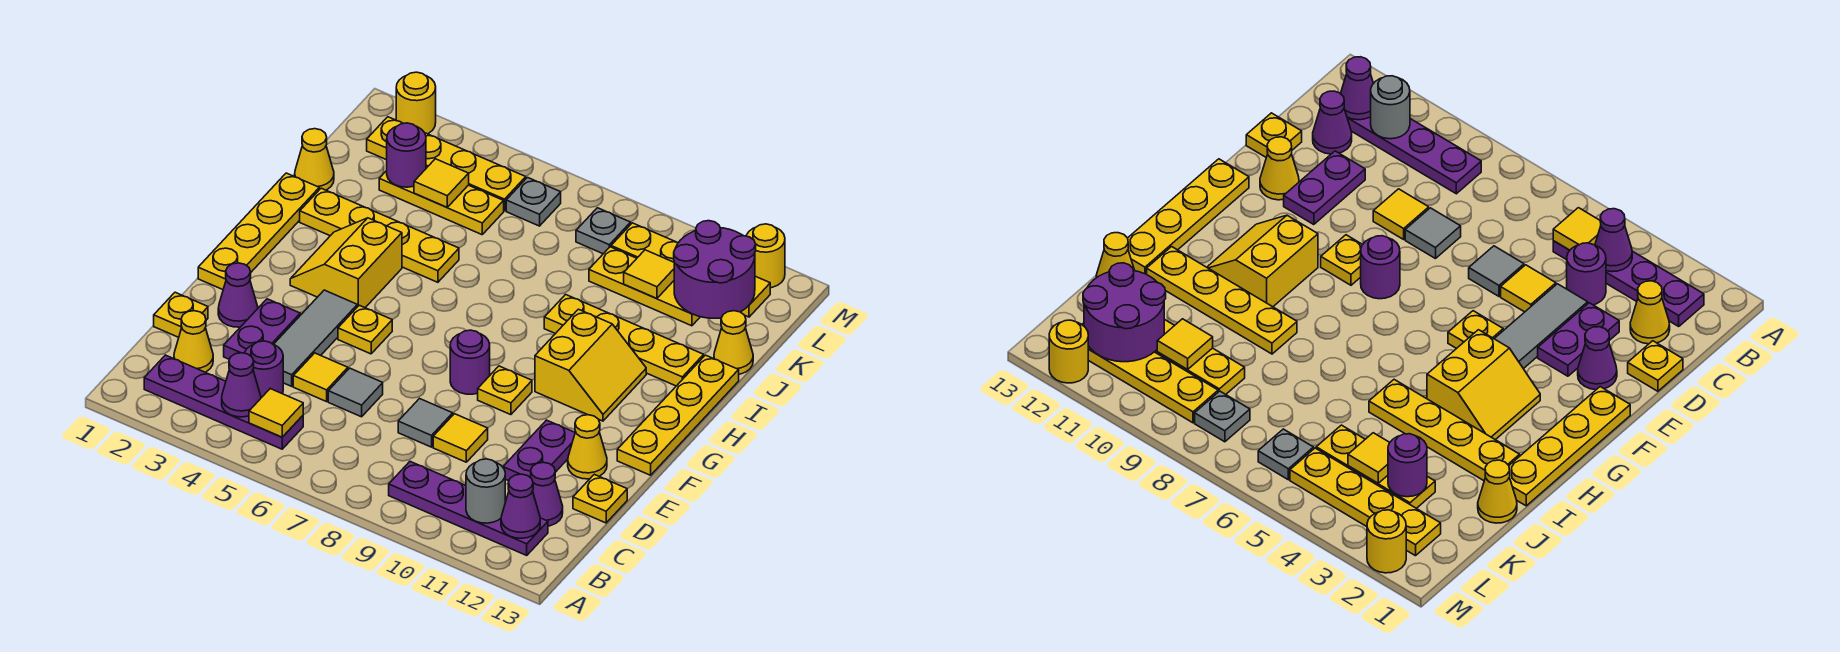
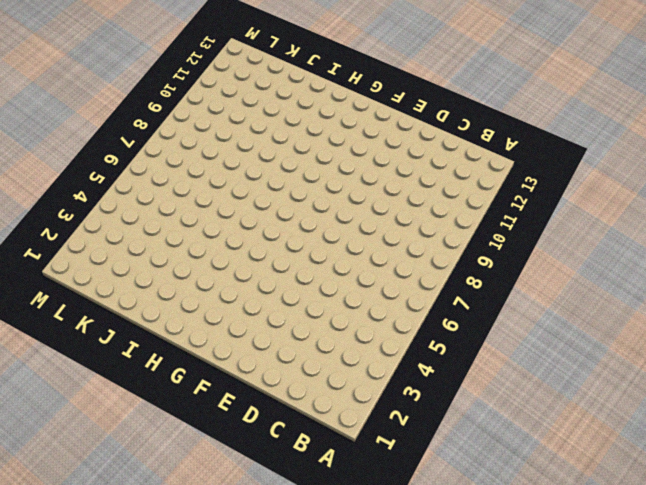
none -> purple 1x4 plate [144,355,303,449]
none -> purple 1x4 plate [389,462,548,555]
none -> yellow 1x1 cone [174,311,213,372]
none -> purple 1x1 round brick [244,341,283,397]

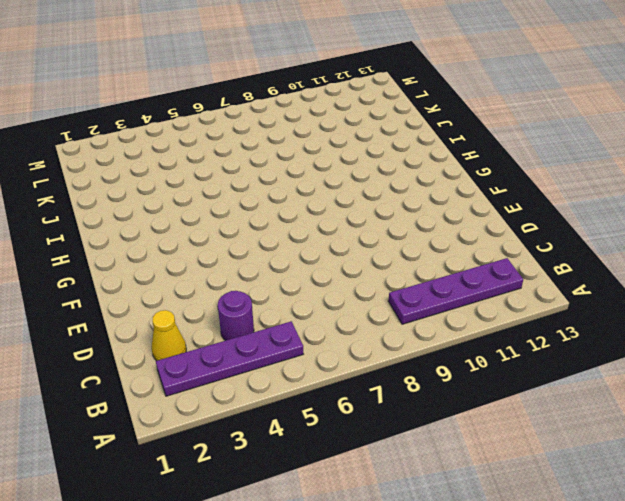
none -> purple 1x1 cone [531,462,563,526]
none -> yellow 1x1 plate [154,292,208,337]
none -> purple 1x2 plate [224,299,300,359]
none -> grey 1x3 tile [274,290,357,386]

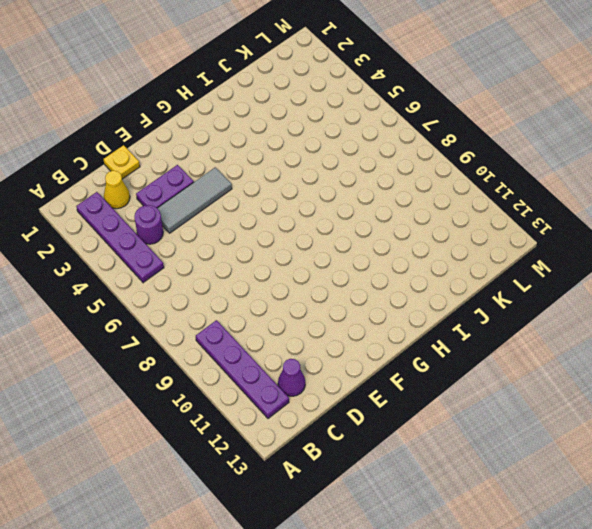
none -> yellow 1x1 tile [293,353,348,402]
none -> grey 1x1 tile [328,368,383,417]
none -> grey 1x1 tile [398,399,453,447]
none -> yellow 1x1 tile [433,414,488,462]

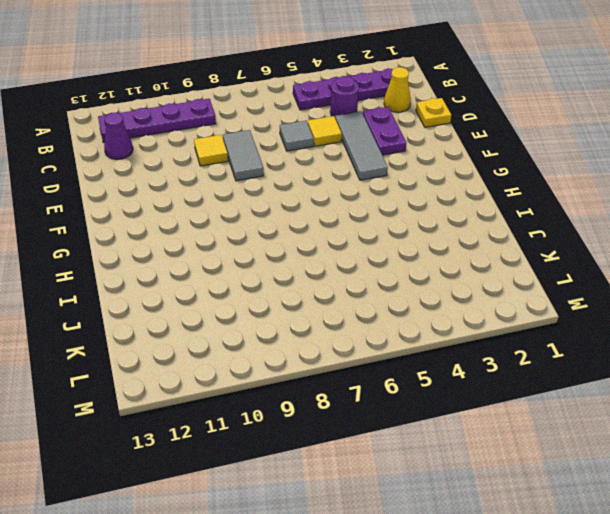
grey 1x2 tile [223,130,264,181] -> grey 1x1 tile [398,399,453,447]
none -> purple 1x2 plate [503,420,575,481]
none -> yellow 1x1 plate [573,474,627,523]
none -> purple 1x1 cone [218,263,258,327]
none -> yellow 1x1 cone [568,415,607,479]

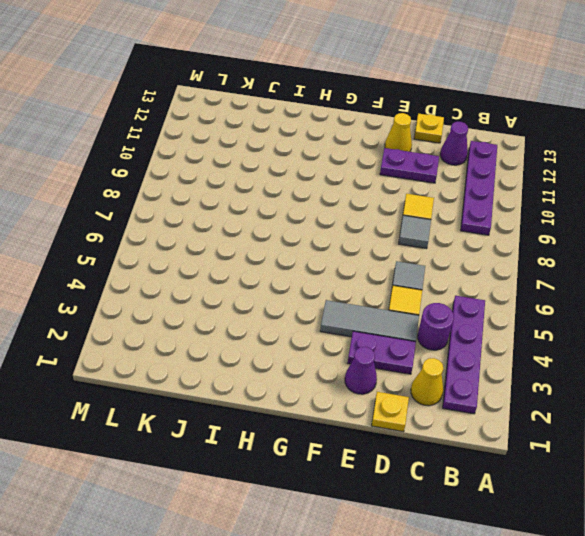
none -> yellow 1x4 plate [198,173,319,290]
none -> yellow 1x1 plate [338,305,392,354]
none -> purple 1x1 round brick [450,330,490,394]
none -> yellow 1x1 plate [478,366,532,415]

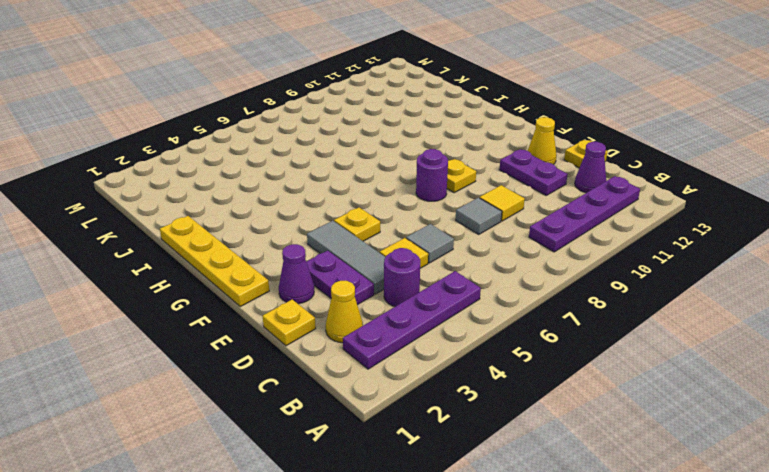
none -> yellow 1x4 plate [617,355,739,475]
none -> yellow 2x2 slope [290,218,402,308]
none -> yellow 2x2 slope [535,309,646,421]
none -> yellow 1x4 plate [300,188,459,282]

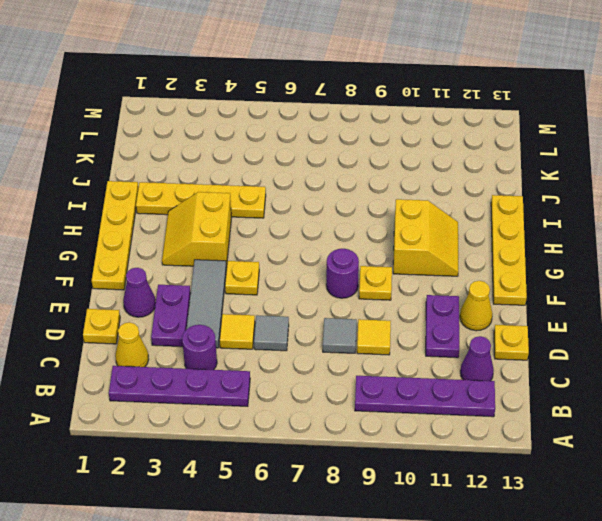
none -> yellow 1x4 plate [544,295,704,386]
none -> yellow 1x1 cone [295,129,334,190]
none -> yellow 1x1 cone [714,311,753,374]
none -> yellow 1x3 plate [379,167,504,235]

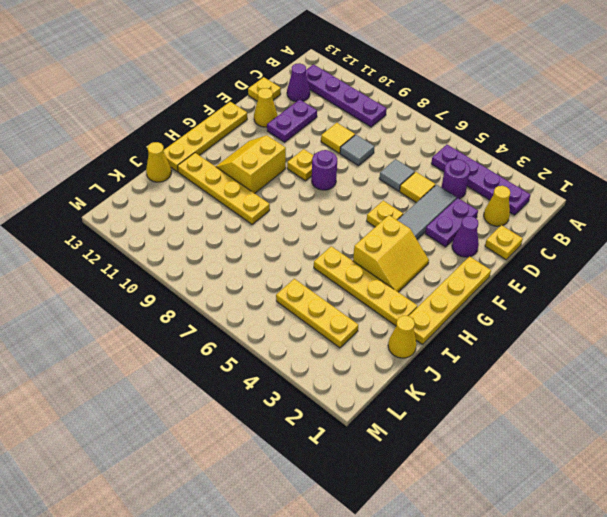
none -> yellow 1x3 plate [589,247,700,326]
none -> yellow 1x4 plate [367,117,526,211]
none -> grey 1x1 plate [506,178,561,226]
none -> grey 1x1 plate [576,208,631,254]

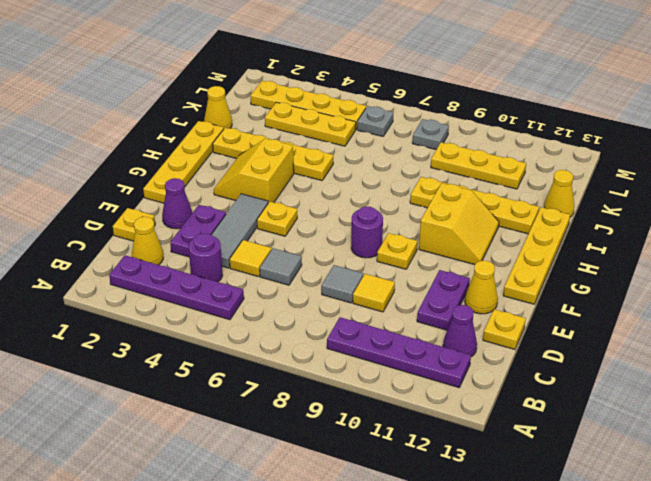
none -> yellow 1x4 plate [611,223,770,317]
none -> yellow 1x1 round brick [396,72,436,134]
none -> yellow 1x1 round brick [746,224,785,288]
none -> purple 1x1 cone [222,353,261,417]

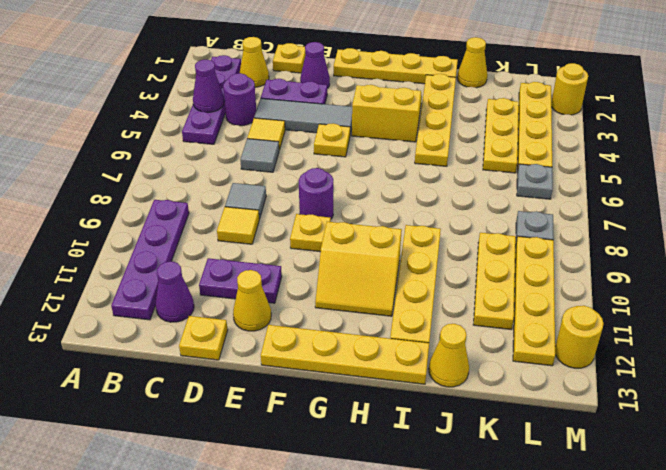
none -> yellow 1x1 tile [249,389,303,437]
none -> grey 1x1 round brick [466,459,505,523]
none -> purple 1x1 cone [501,474,540,538]
none -> purple 1x1 round brick [387,123,426,187]

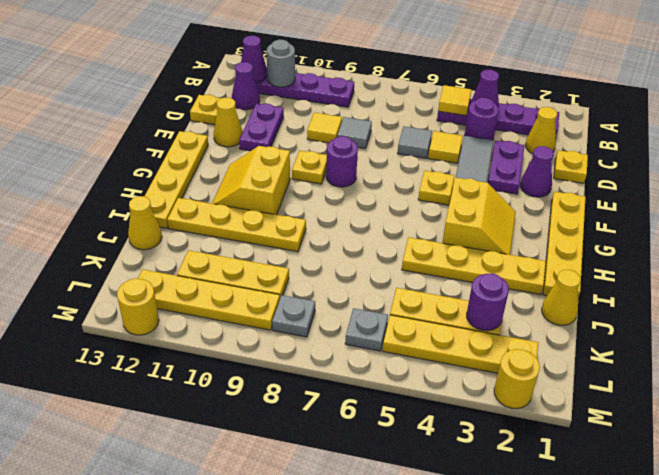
none -> yellow 1x1 tile [414,159,469,207]
none -> yellow 1x1 tile [624,250,674,299]
none -> purple 2x2 round brick [674,221,756,318]

